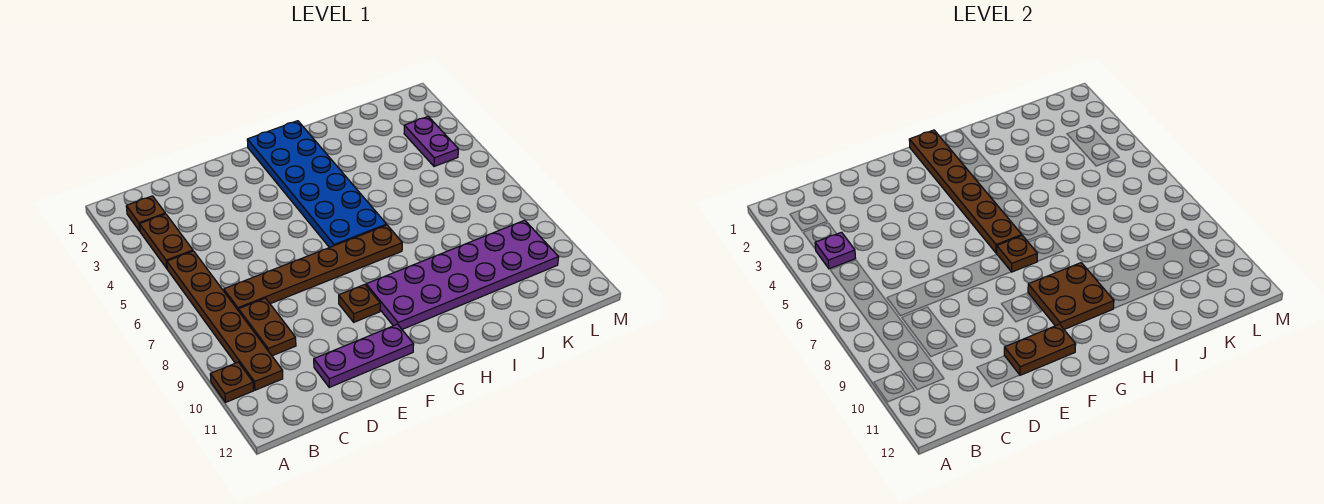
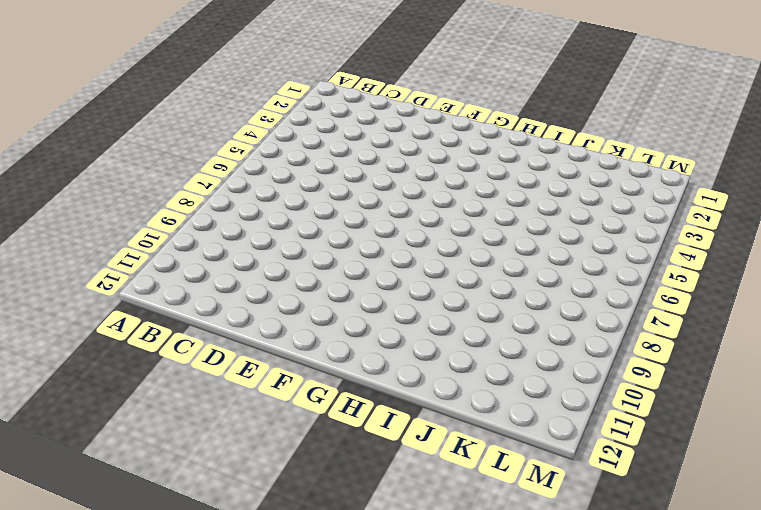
none -> brown 1x1 plate [210,362,254,402]
none -> brown 1x1 plate [126,196,165,231]
none -> brown 1x2 plate [140,214,193,268]

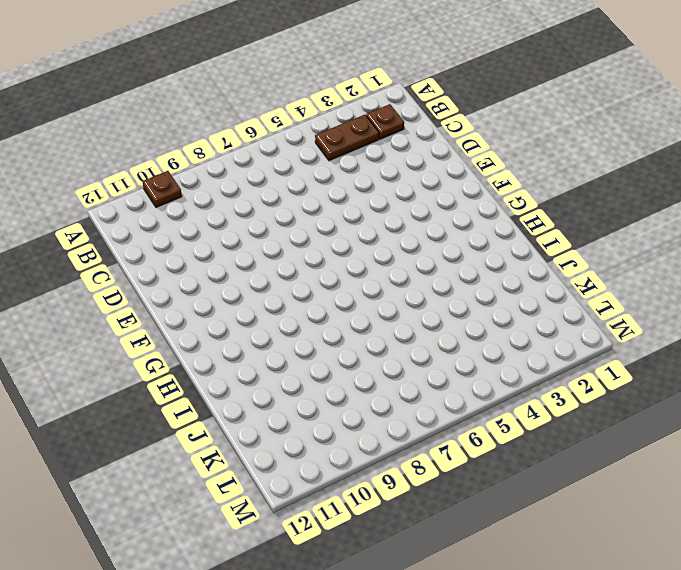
none -> brown 1x6 plate [167,251,283,390]
none -> brown 1x6 plate [224,225,402,311]
none -> brown 1x2 plate [239,298,296,356]

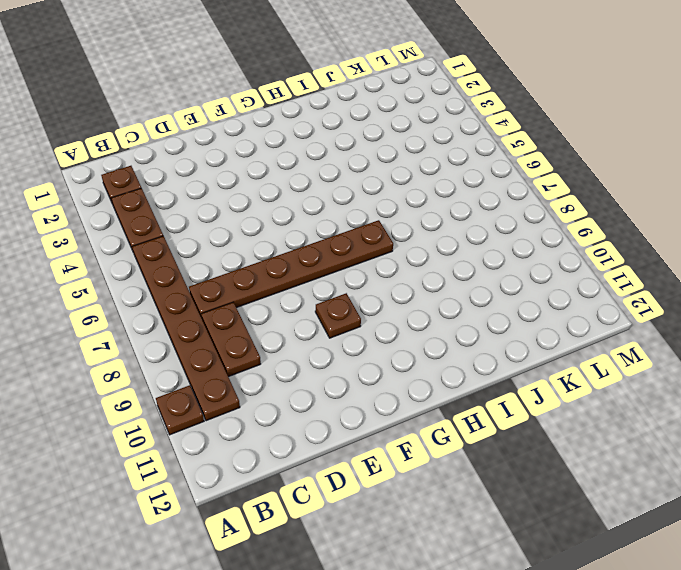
none -> purple 1x3 plate [314,324,414,387]
none -> blue 2x6 plate [247,121,387,248]
none -> purple 2x6 plate [366,220,559,329]

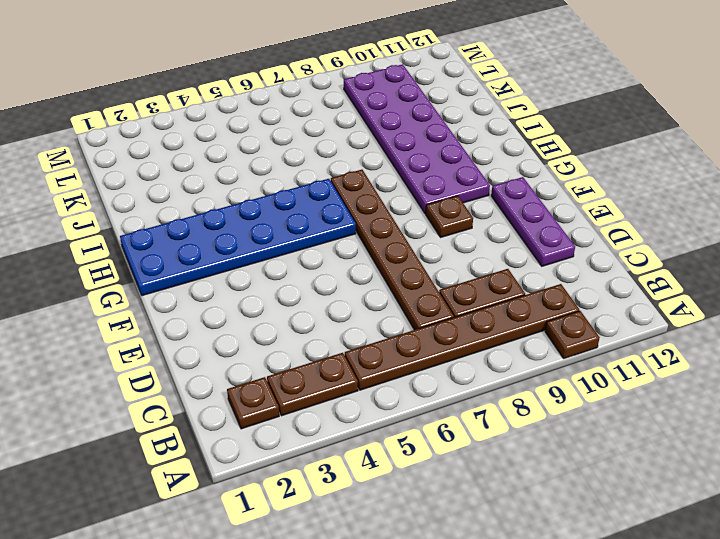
none -> purple 1x2 plate [404,117,458,166]
none -> purple 1x1 plate [815,232,856,269]
none -> brown 1x2 plate [1004,324,1076,375]

